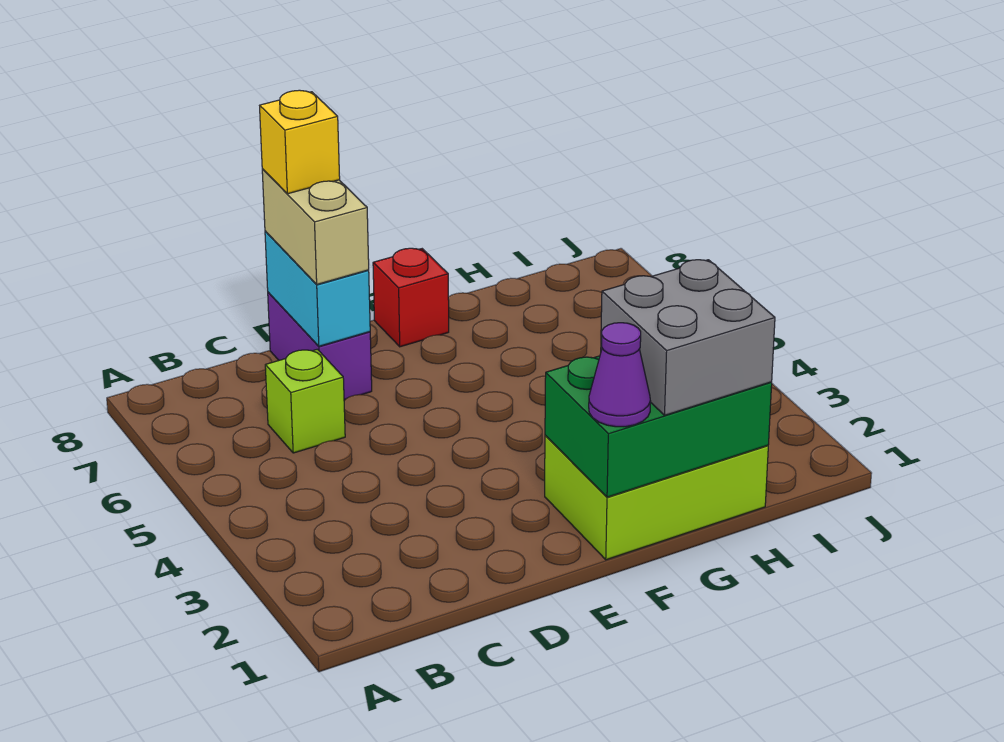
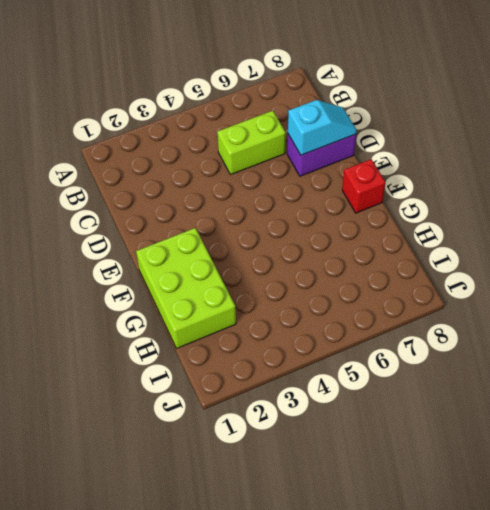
lime 1x2 brick [217,111,286,175] -> lime 1x1 brick [265,349,345,453]
cyan 1x2 slope [288,100,357,155] -> cyan 1x2 brick [265,231,370,346]
none -> green 2x3 brick [545,356,772,497]
none -> tan 1x2 brick [262,169,369,284]

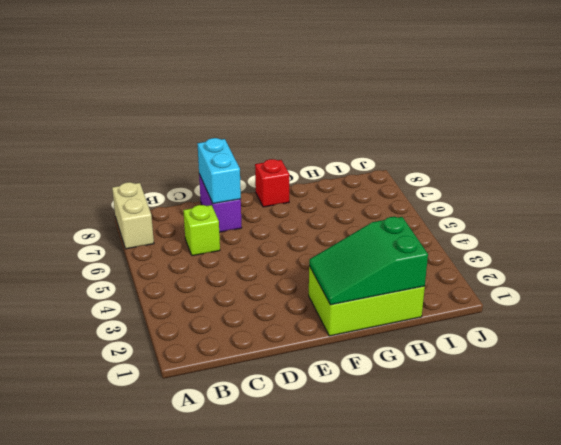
tan 1x2 brick [112,182,154,249] -> tan 1x2 brick moved to [262,169,369,284]
green 2x3 slope [309,217,428,305] -> green 2x3 brick [545,356,772,497]
none -> purple 1x1 cone [589,323,651,427]
none -> grey 2x2 brick [601,260,775,415]

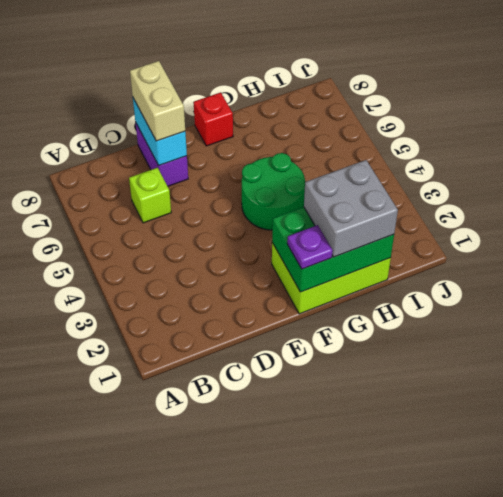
purple 1x1 plate [287,225,333,269] -> purple 1x1 cone [589,323,651,427]
green 2x2 round brick [242,153,305,230] -> none
none -> yellow 1x1 brick [260,90,340,194]

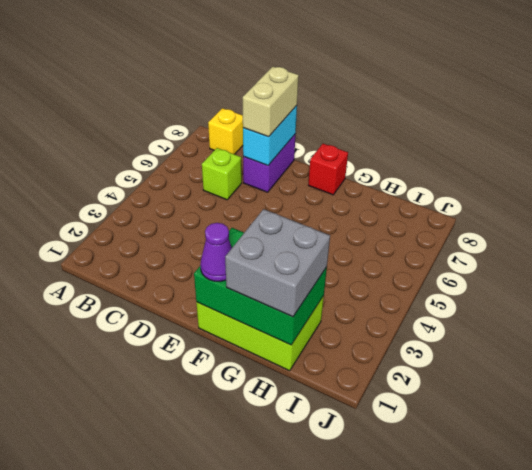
yellow 1x1 brick [208,108,243,154] -> yellow 1x1 brick moved to [260,90,340,194]

